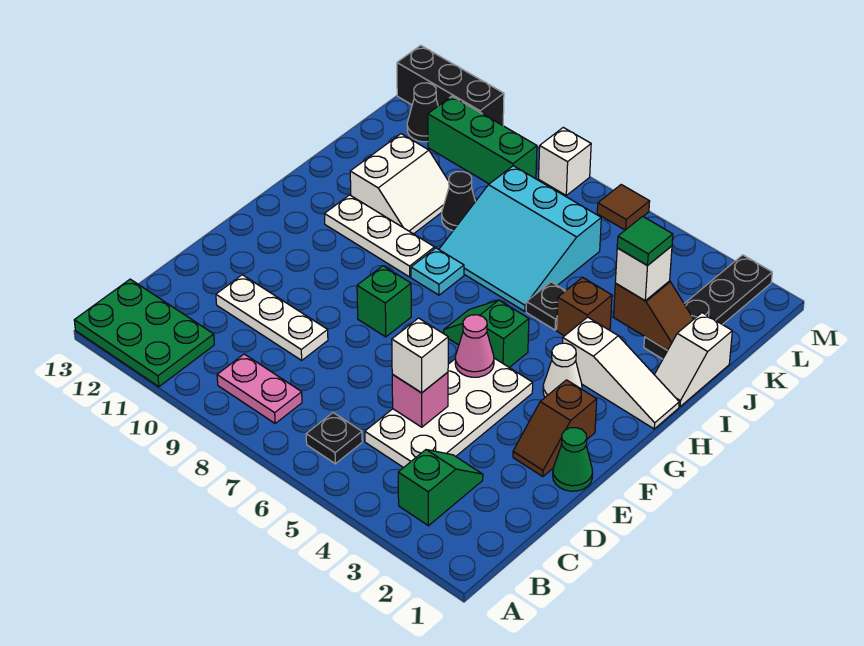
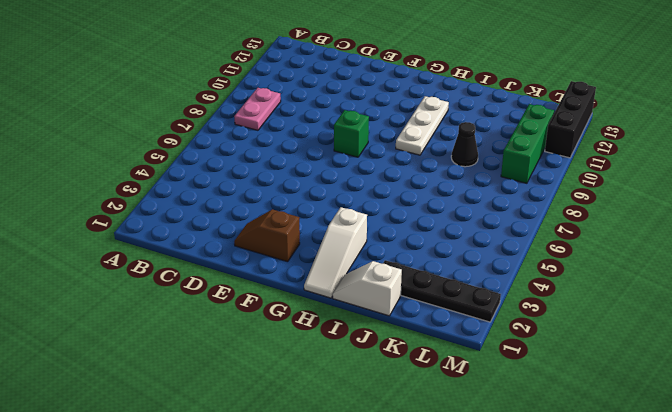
none -> green 2x3 plate [74,279,214,387]
none -> green 1x2 slope [398,450,483,526]
none -> black 1x1 plate [306,413,362,464]
none -> white 2x4 plate [365,358,533,468]

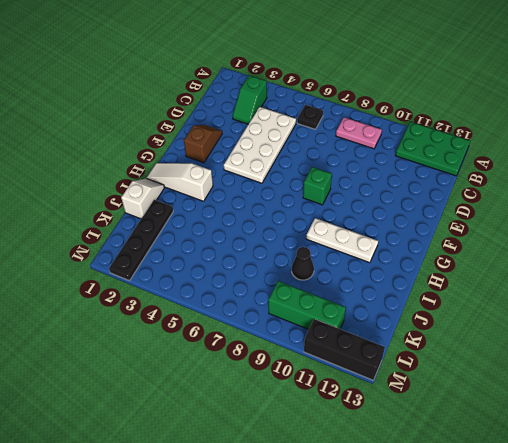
none -> white 1x3 plate [216,275,328,360]
none -> green 1x1 cone [553,428,593,491]
none -> white 1x1 cone [543,343,582,397]
none -> green 1x2 slope [444,300,529,367]

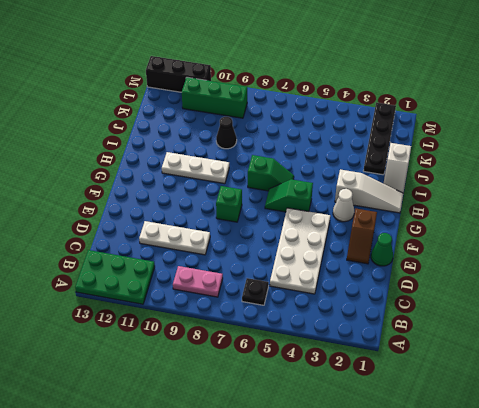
green 1x2 slope [248,155,294,191] -> green 1x2 slope turned to [398,450,483,526]
none -> cyan 1x1 plate [411,248,464,295]
none -> brown 1x1 brick [557,277,612,336]
none -> black 1x1 plate [526,282,565,330]
none -> cyan 3x3 slope [439,166,601,311]

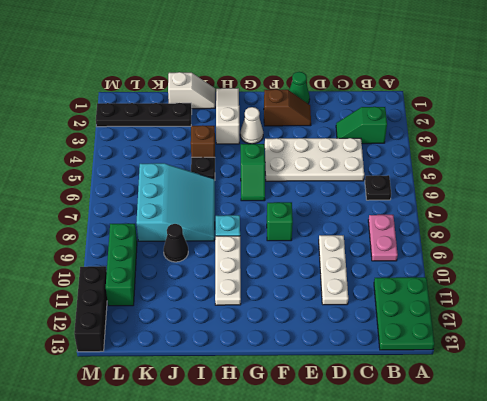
none -> white 2x2 slope [350,134,449,234]
none -> black 1x1 cone [407,83,438,142]
none -> brown 1x1 tile [597,185,650,230]
none -> white 1x1 brick [539,128,591,195]

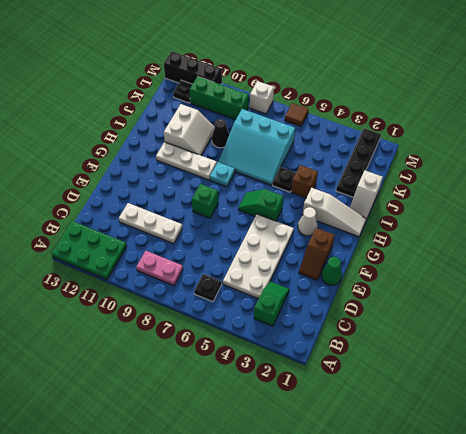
black 1x1 plate [173,80,192,103] -> black 1x1 cone [407,83,438,142]
none -> pink 1x1 brick [392,372,448,427]
none -> pink 1x1 cone [455,315,494,377]
none -> brown 1x2 slope [614,281,694,350]
none -> white 1x1 brick [392,318,448,393]

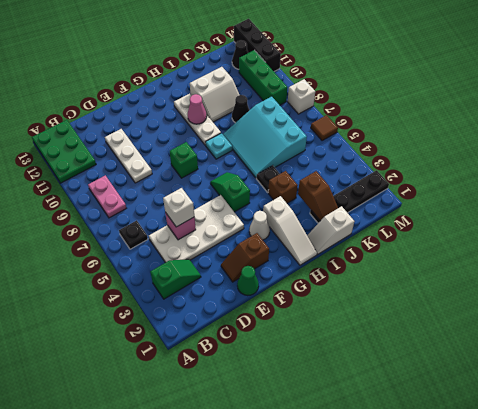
pink 1x1 cone [188,94,207,124] -> pink 1x1 cone moved to [455,315,494,377]
none -> white 1x1 brick [615,246,672,301]
none -> green 1x1 tile [617,216,673,266]

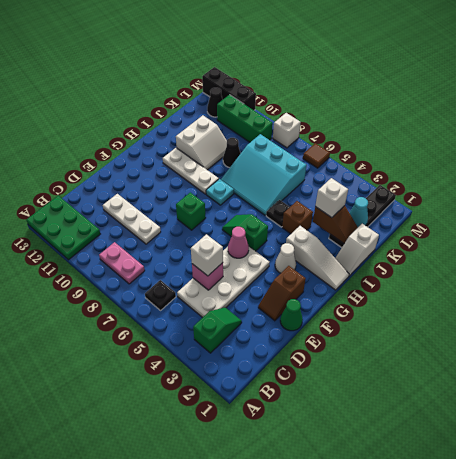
cyan 1x1 cone [349,197,368,227] -> none
none -> green 1x1 tile [617,216,673,266]

